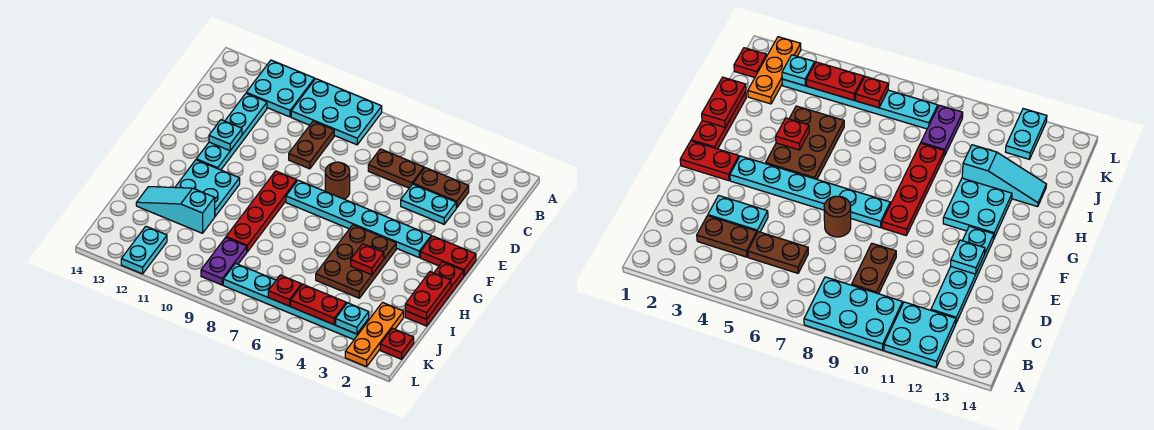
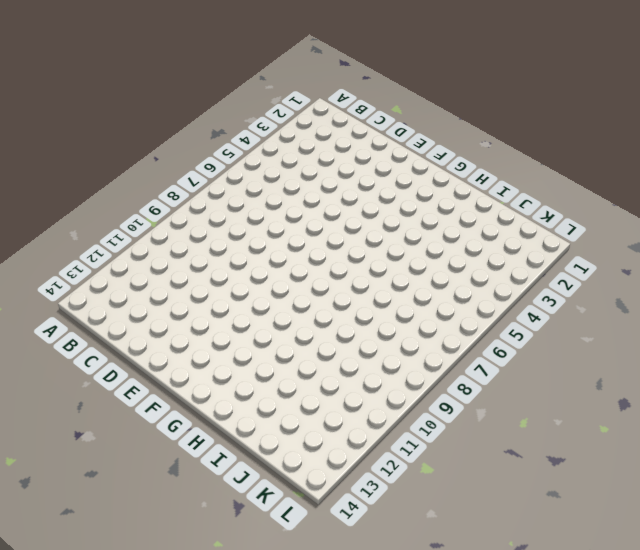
none -> cyan 2x3 plate [291,79,382,145]
none -> cyan 2x2 plate [247,60,315,117]
none -> brown 1x2 plate [413,168,469,208]

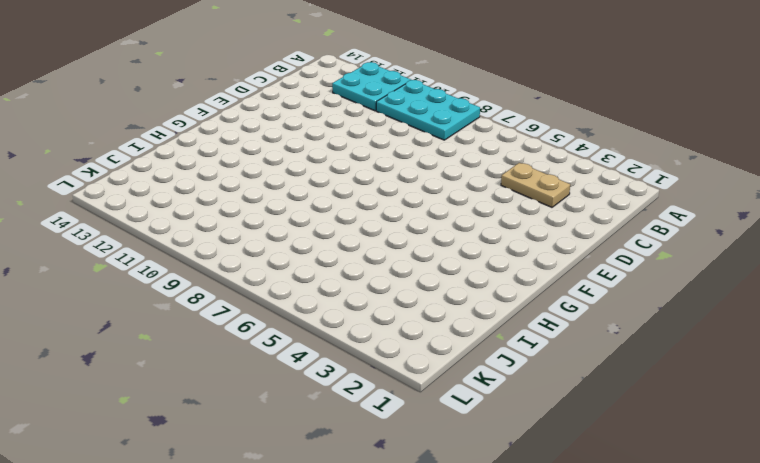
tan 1x2 plate [501,163,570,207] -> brown 1x2 plate [413,168,469,208]
none -> brown 1x2 plate [368,149,424,188]
none -> brown 1x2 plate [289,121,334,169]
none -> cyan 1x4 plate [196,93,267,170]

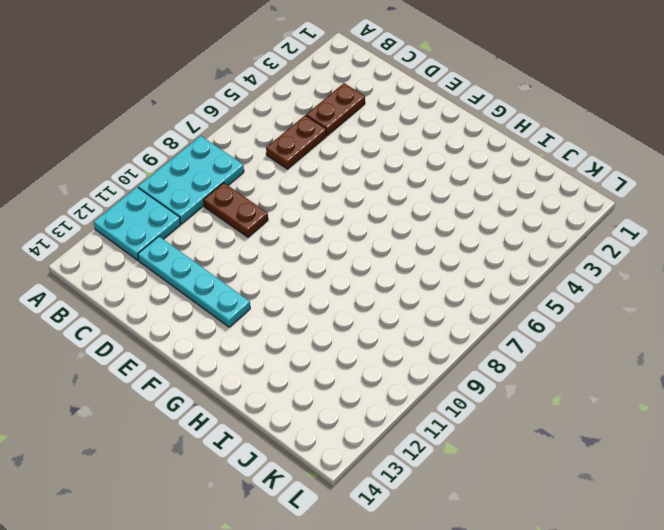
none -> cyan 1x2 plate [401,184,456,224]
none -> brown 1x1 round brick [325,162,350,199]
none -> red 1x2 plate [420,236,476,276]

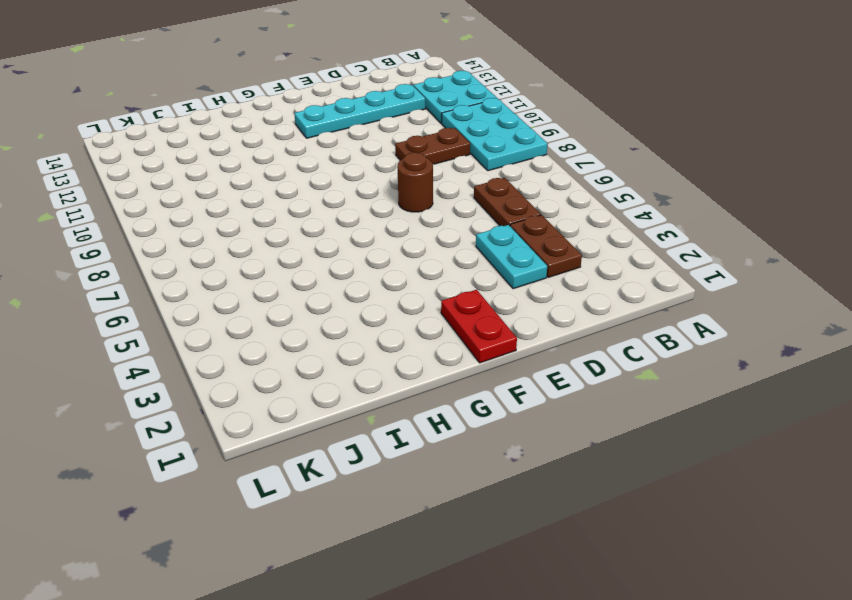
none -> cyan 1x6 plate [286,180,431,257]
none -> red 1x4 plate [226,171,297,252]
none -> red 1x3 plate [405,262,464,326]

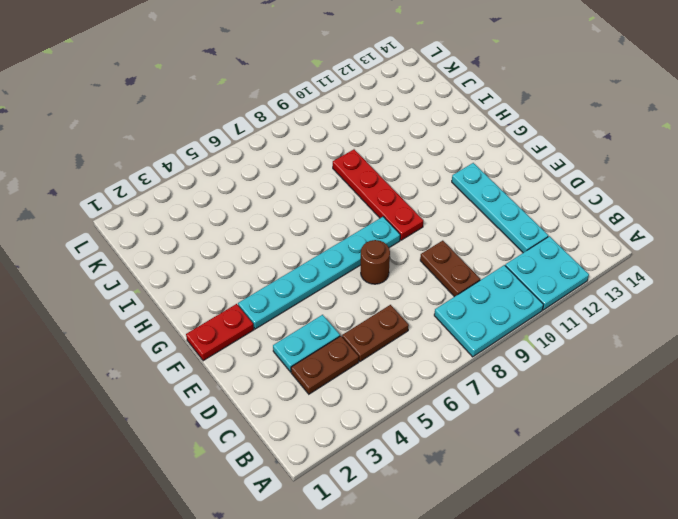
none -> red 1x3 plate [405,262,464,326]
none -> brown 2x3 plate [316,225,396,298]
none -> cyan 2x2 plate [175,160,240,216]

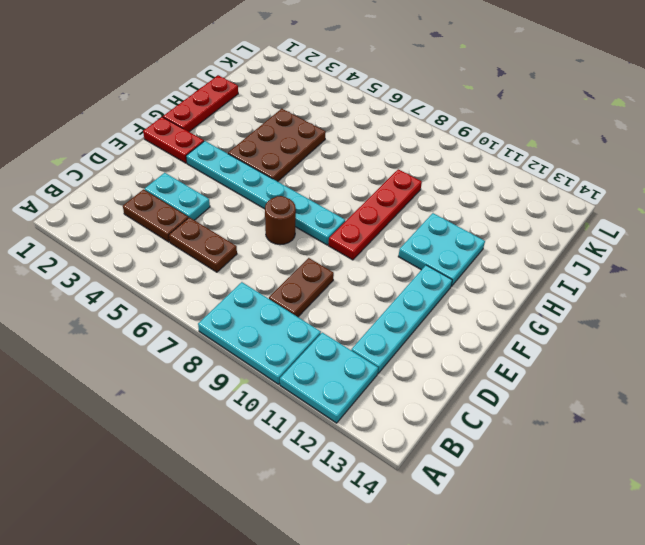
none -> cyan 1x3 slope [136,187,215,233]
none -> orange 1x3 plate [345,302,404,367]
none -> purple 1x2 plate [201,238,247,285]

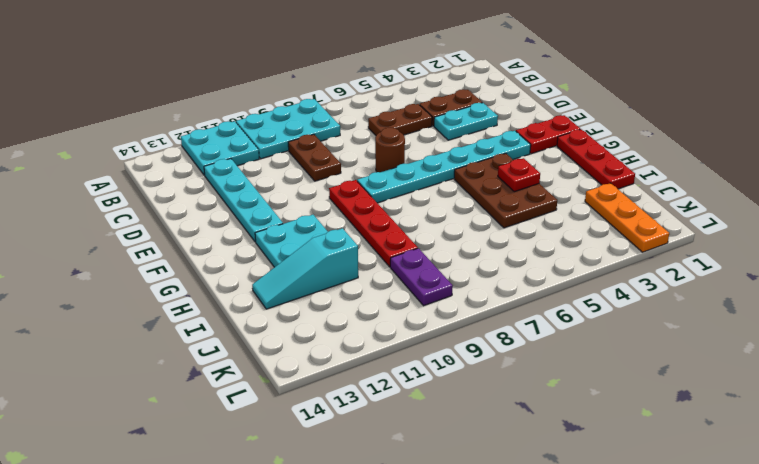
none -> red 1x1 plate [380,328,414,359]
none -> cyan 1x6 plate [223,263,369,340]
none -> cyan 1x2 plate [121,226,167,274]

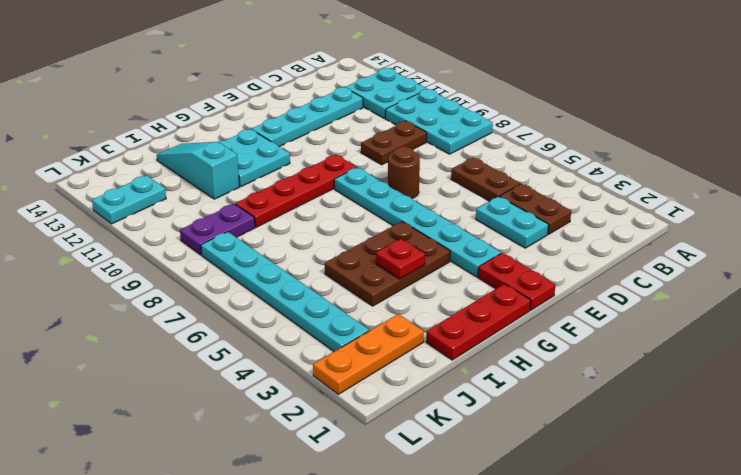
none -> red 1x1 plate [380,328,414,359]
none -> cyan 1x1 plate [209,120,242,151]
none -> red 1x2 plate [405,272,451,319]

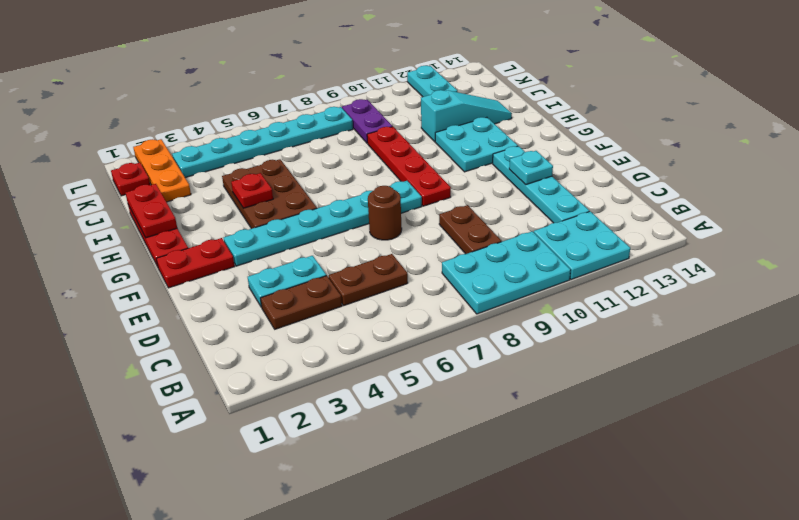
none -> cyan 1x1 plate [336,303,369,334]
none -> red 1x2 plate [291,284,346,325]
none -> red 1x1 plate [268,275,302,306]

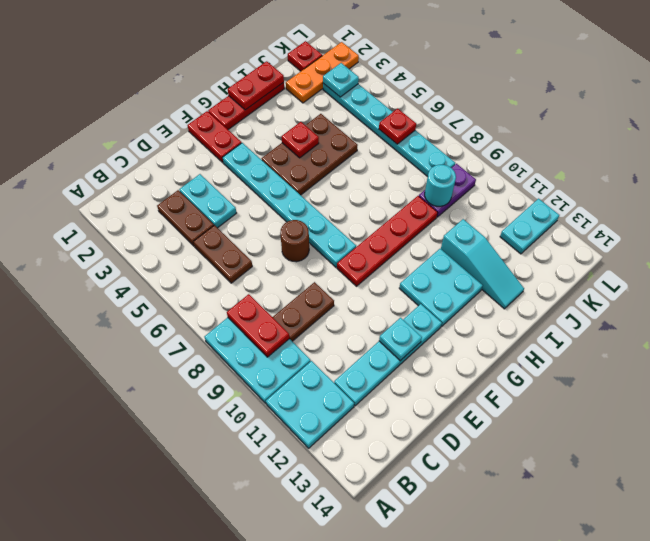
red 1x2 plate [227,294,289,357] -> red 1x2 plate moved to [291,284,346,325]
cyan 1x1 round brick [425,165,456,206] -> none

